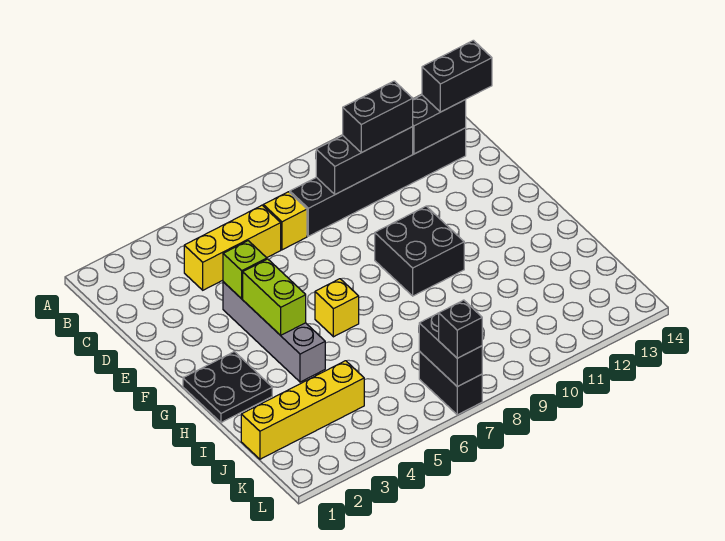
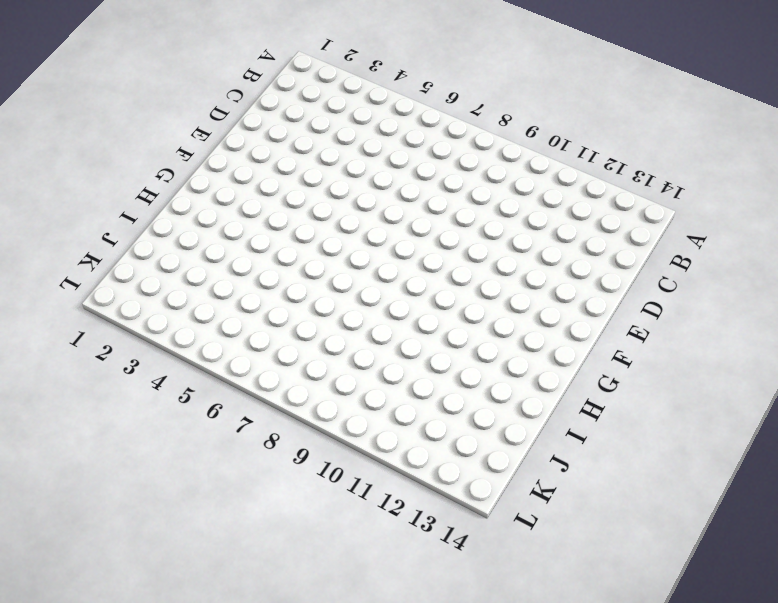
none -> yellow 1x3 brick [184,205,281,290]
none -> yellow 1x1 brick [263,192,307,250]
none -> black 1x6 brick [290,128,466,236]

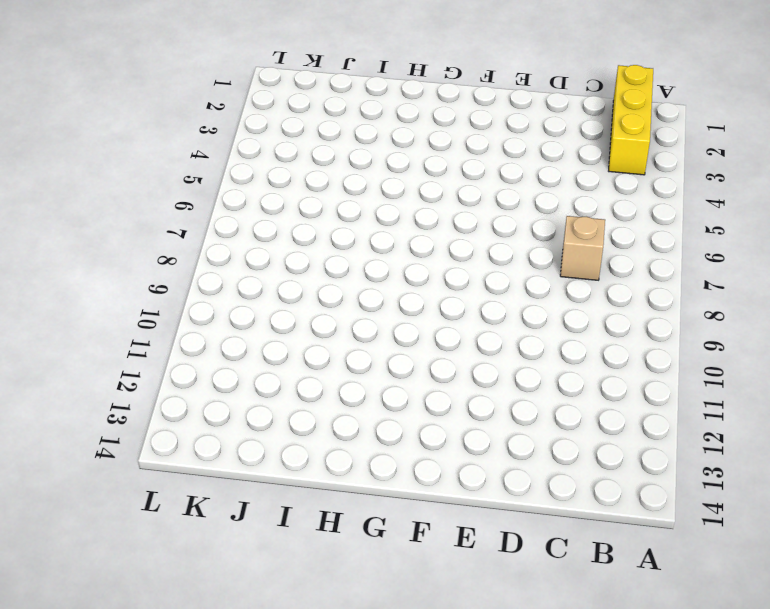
yellow 1x3 brick [609,65,653,175] -> yellow 1x3 brick moved to [184,205,281,290]
tan 1x1 brick [560,216,605,280] -> yellow 1x1 brick [263,192,307,250]
none -> black 1x6 brick [290,128,466,236]
none -> grey 1x4 brick [223,282,325,382]
none -> black 2x2 brick [375,206,464,296]

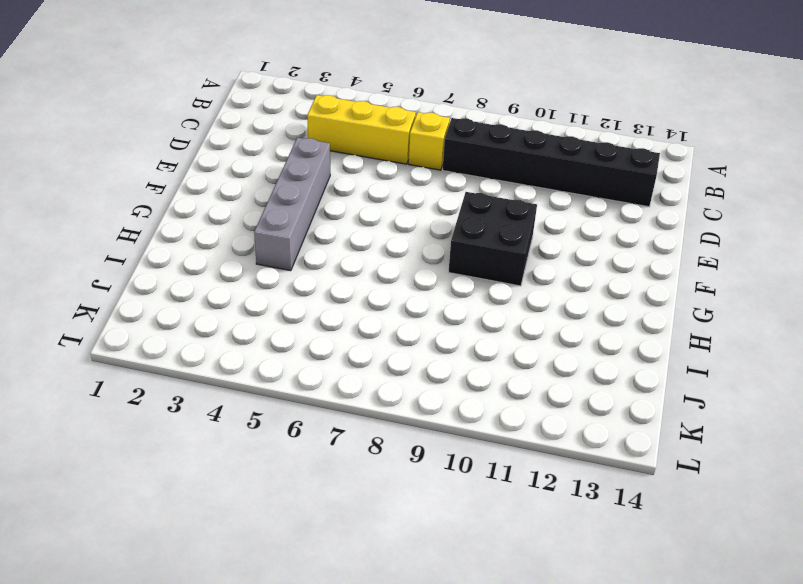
none -> black 2x2 plate [183,352,272,423]
none -> yellow 1x1 brick [315,279,359,337]
none -> yellow 1x4 brick [241,361,364,459]

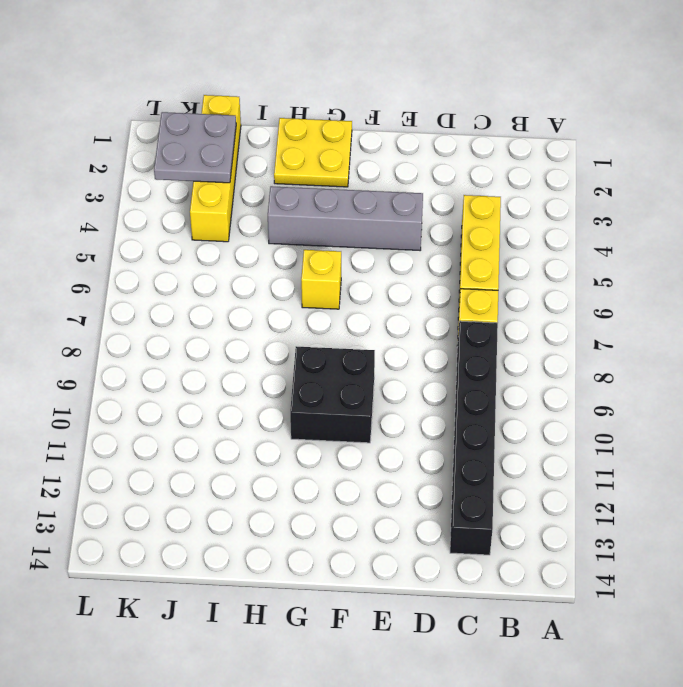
yellow 2x2 plate [274,118,352,187] -> black 2x2 plate [183,352,272,423]
grey 2x2 plate [154,112,236,183] -> none
none -> black 1x2 brick [419,351,482,415]
none -> black 1x3 brick [316,127,413,194]
none -> black 1x2 brick [412,95,466,154]

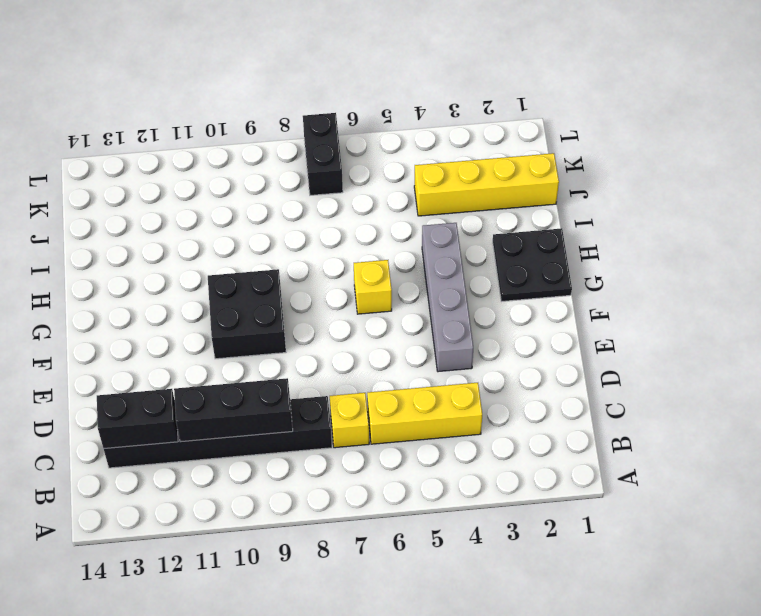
none -> lime 1x1 brick [223,241,267,299]
none -> lime 1x2 brick [243,259,306,335]
none -> black 1x2 brick [419,313,482,387]

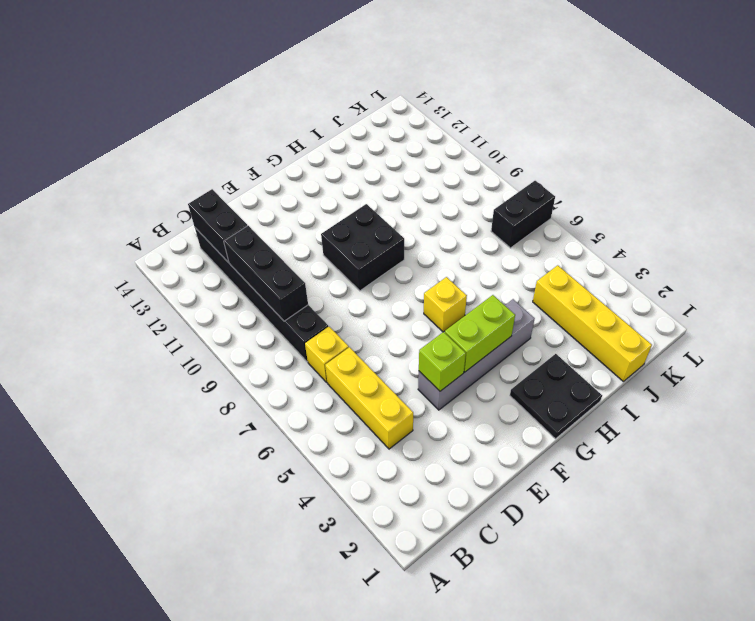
none -> black 1x2 brick [419,313,482,387]
none -> black 1x2 brick [343,81,413,153]
none -> black 1x2 brick [422,40,492,112]

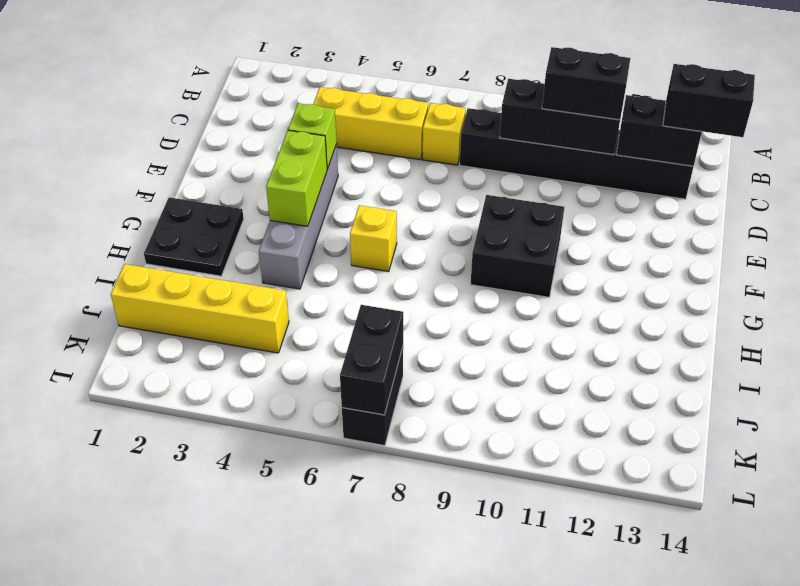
none -> black 1x1 brick [439,300,482,358]

